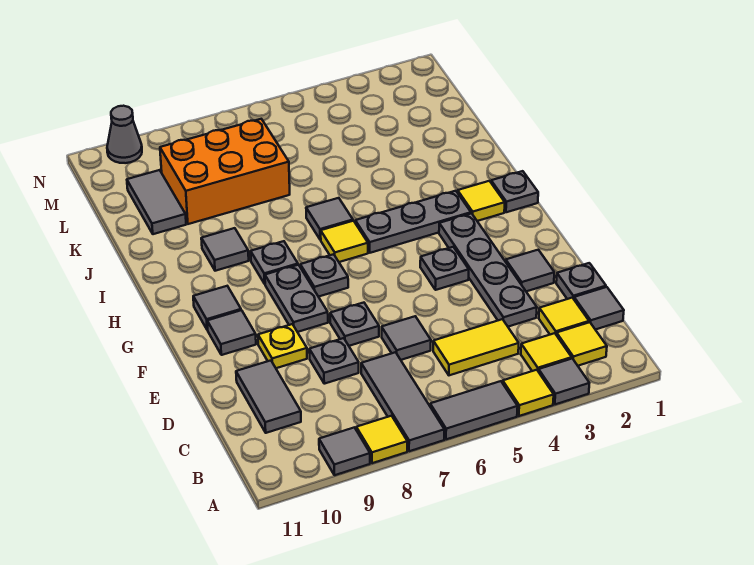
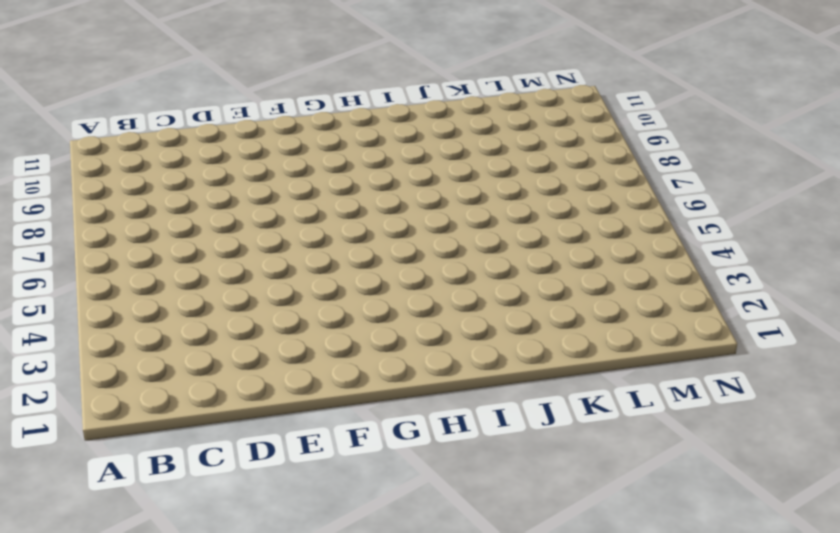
none -> grey 1x1 tile [539,359,589,404]
none -> yellow 1x1 tile [503,370,554,416]
none -> grey 1x2 tile [430,381,518,439]
none -> grey 1x3 tile [361,352,444,451]

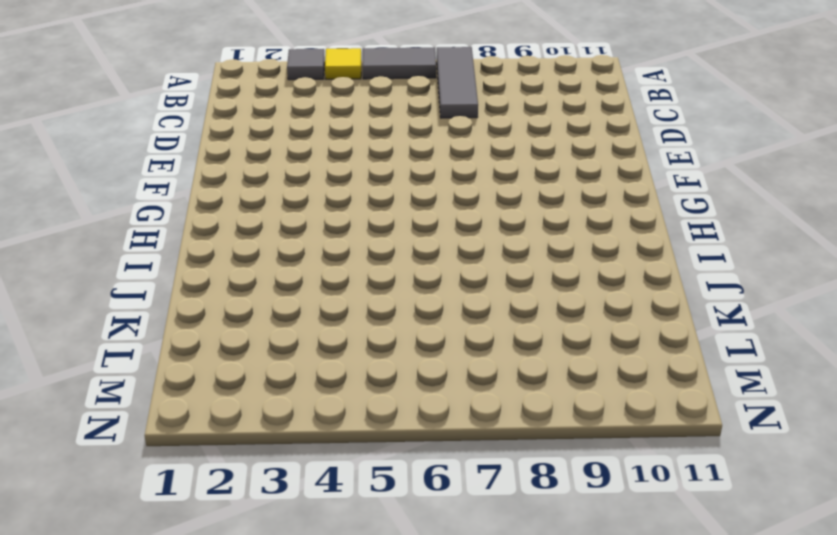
none -> yellow 1x1 tile [356,416,407,463]
none -> grey 1x1 tile [319,427,370,475]
none -> yellow 1x1 tile [557,322,607,366]
none -> yellow 1x1 tile [521,333,572,372]

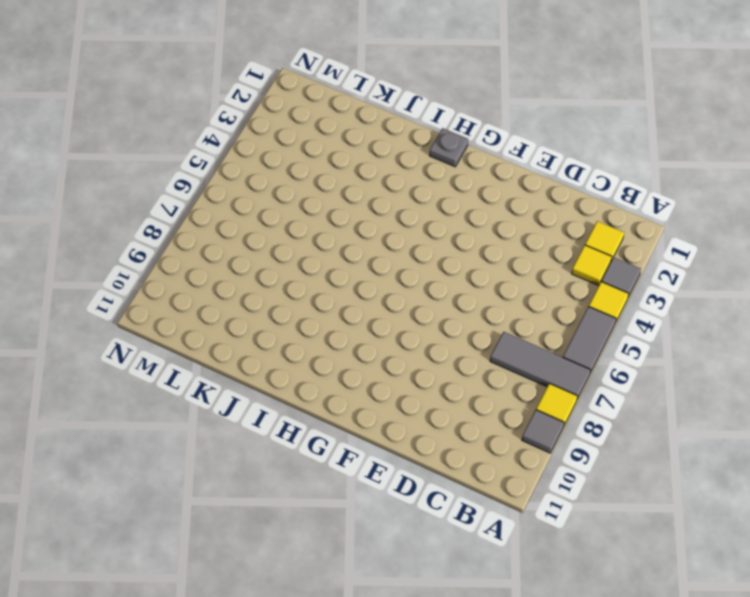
none -> grey 1x1 tile [574,287,624,330]
none -> yellow 1x1 tile [539,298,589,335]
none -> yellow 1x2 tile [433,319,519,375]
none -> grey 1x2 tile [236,361,301,433]

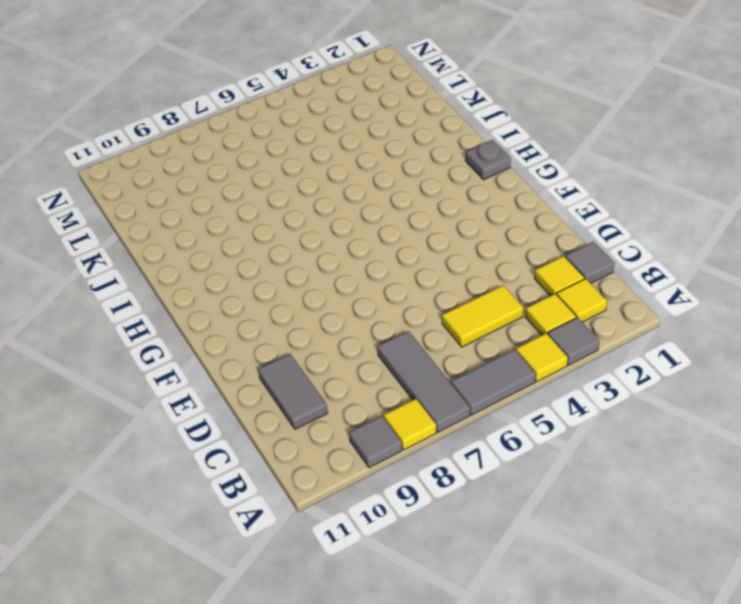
none -> grey 1x1 plate [556,263,606,299]
none -> grey 1x4 plate [439,213,537,327]
none -> grey 1x1 tile [382,316,431,360]
none -> grey 1x1 plate [309,338,359,384]

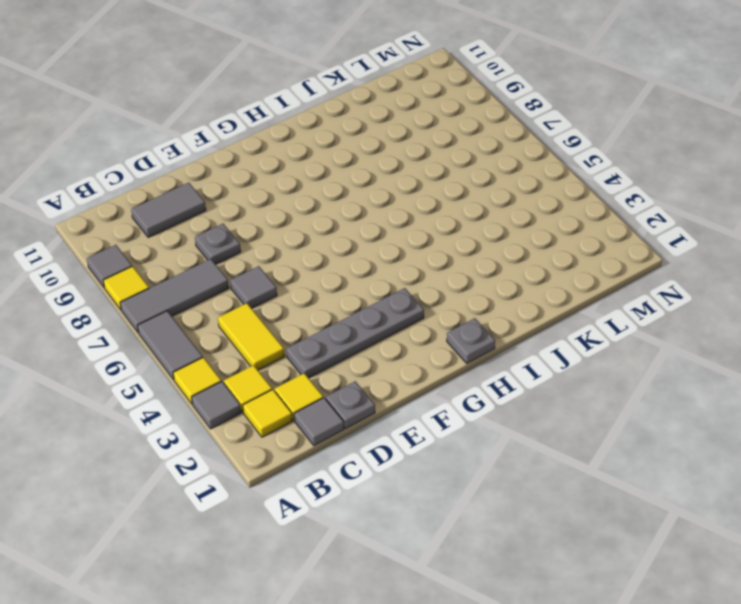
none -> grey 1x1 tile [506,250,554,291]
none -> grey 1x1 plate [330,303,379,346]
none -> yellow 1x1 plate [258,324,307,368]
none -> grey 1x1 plate [420,247,469,290]

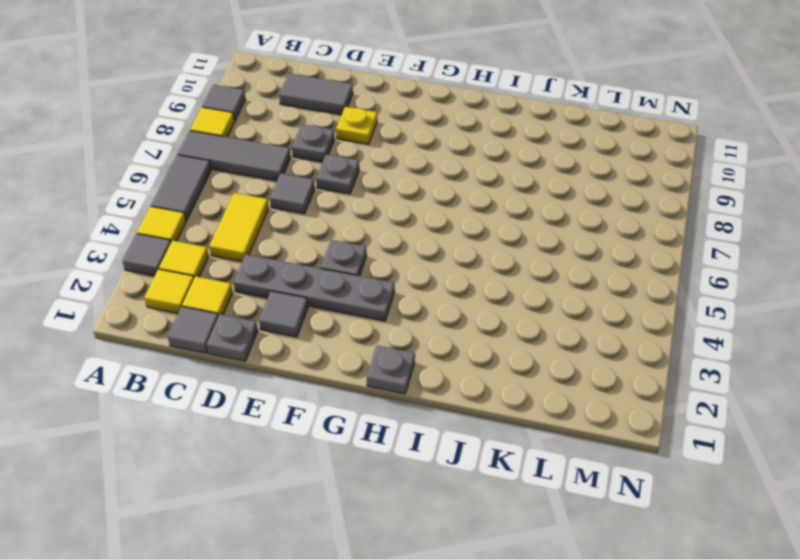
none -> grey 1x2 plate [265,265,328,332]
none -> grey 1x1 tile [207,310,256,355]
none -> grey 1x1 plate [300,254,348,297]
none -> grey 1x1 tile [193,286,241,330]

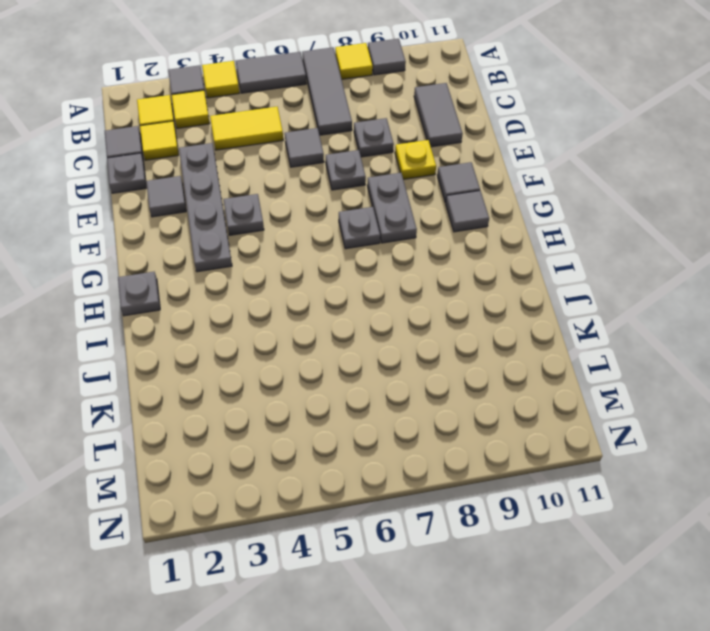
none -> yellow 1x1 tile [458,181,505,221]
none -> grey 1x3 plate [355,191,471,253]
none -> yellow 1x1 tile [321,221,368,262]
none -> grey 1x1 plate [251,241,298,284]

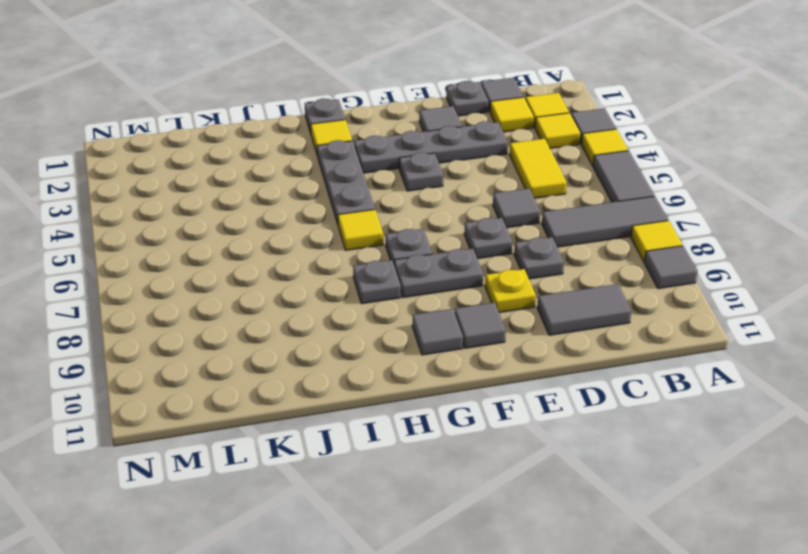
none -> grey 1x1 tile [306,198,353,240]
none -> grey 1x1 tile [201,228,249,271]
none -> orange 2x3 brick [160,119,290,224]
none -> grey 1x2 tile [127,170,186,234]

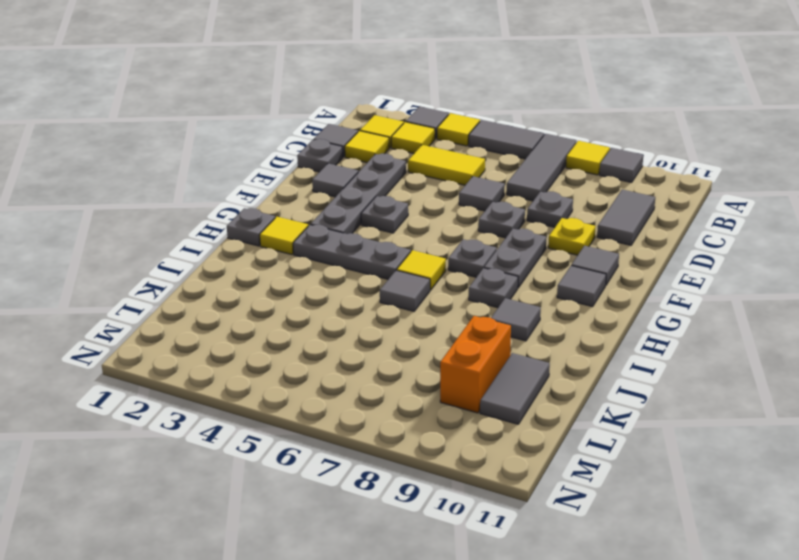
orange 1x2 brick [440,316,511,413] -> orange 2x3 brick [160,119,290,224]
none -> grey 1x1 cone [107,106,142,163]

